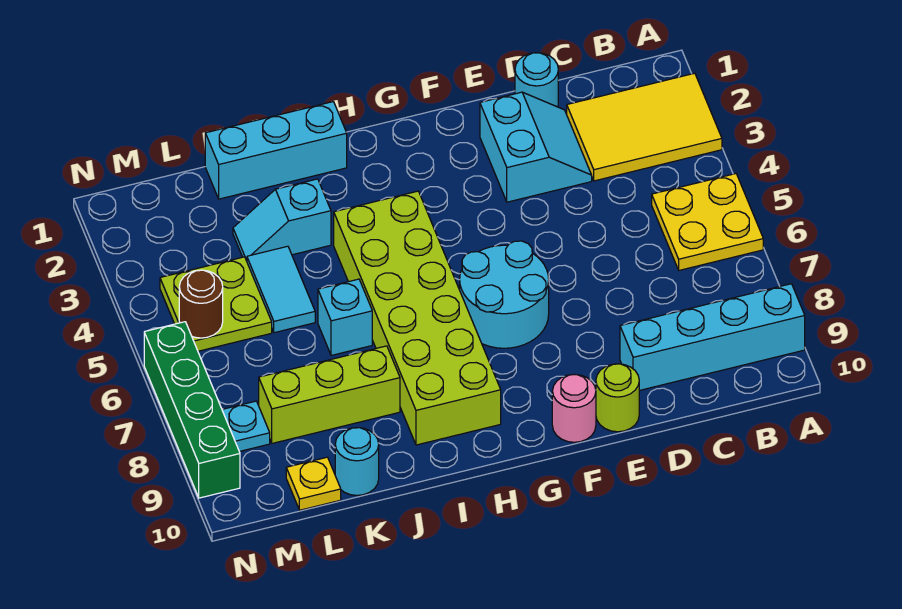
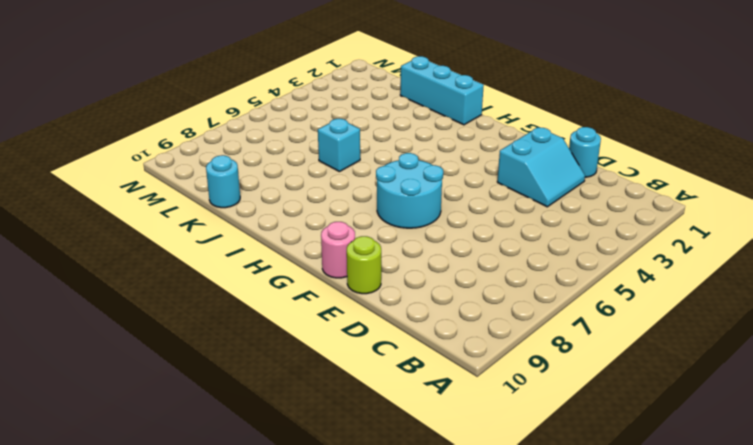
none -> yellow 2x3 tile [567,73,722,181]
none -> yellow 2x2 plate [652,174,763,270]
none -> cyan 1x4 brick [620,284,805,390]

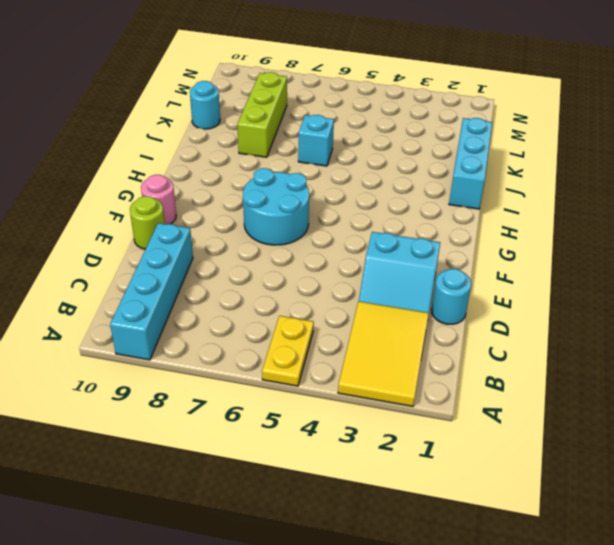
yellow 1x2 plate [262,316,314,386] -> yellow 2x2 plate [652,174,763,270]
none -> lime 2x6 brick [334,191,501,445]
none -> cyan 1x2 slope [233,179,331,261]
none -> cyan 1x2 tile [247,246,315,333]

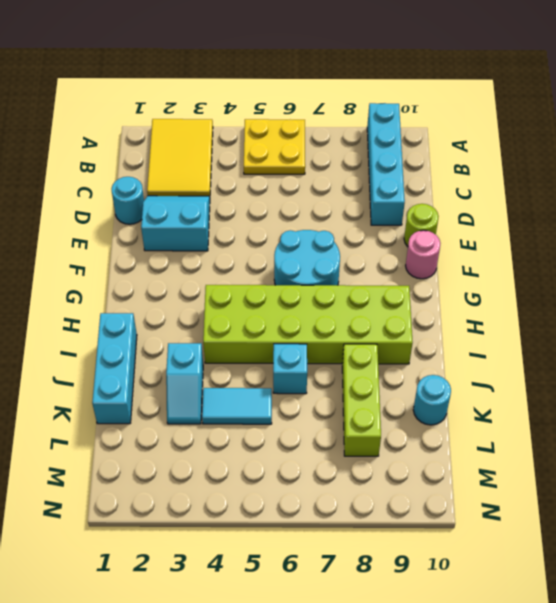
none -> lime 2x2 plate [160,257,272,351]
none -> yellow 1x1 plate [286,457,341,510]
none -> cyan 1x1 plate [222,401,270,452]

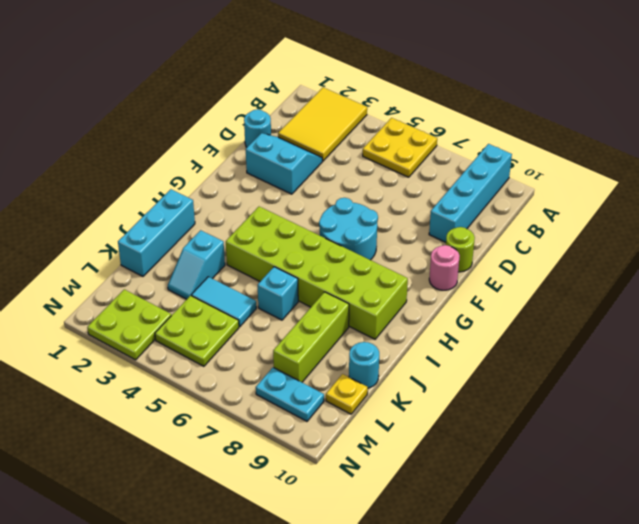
lime 2x2 plate [87,289,171,360] -> none
cyan 1x2 plate [256,367,324,421] -> cyan 1x1 plate [222,401,270,452]
none -> green 1x4 brick [144,322,240,498]
none -> brown 1x1 round brick [179,270,223,338]

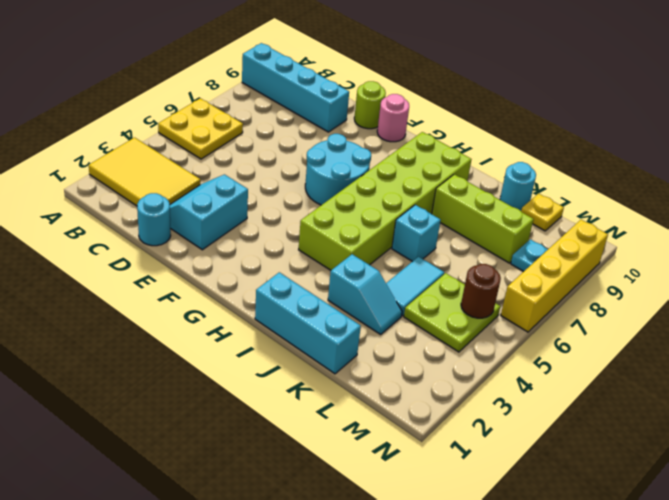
yellow 1x4 brick [501,220,608,332] -> green 1x4 brick [144,322,240,498]

